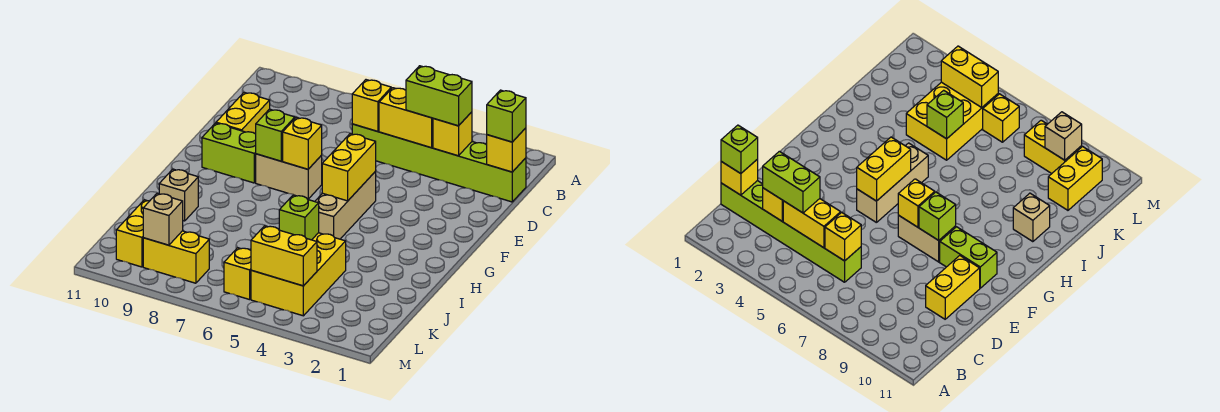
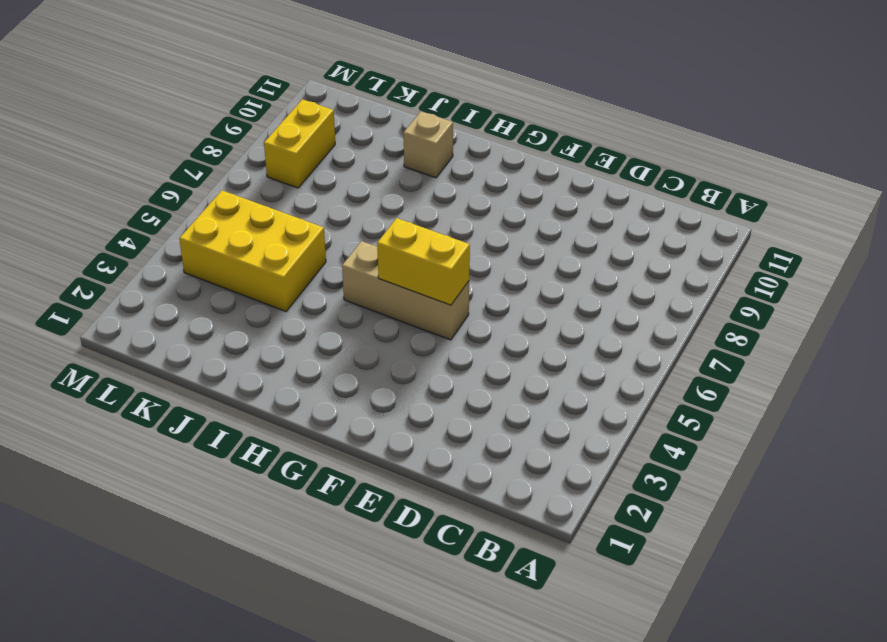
none -> lime 1x6 brick [352,124,526,202]
none -> yellow 1x2 brick [216,92,270,134]
none -> tan 1x2 brick [256,154,322,199]

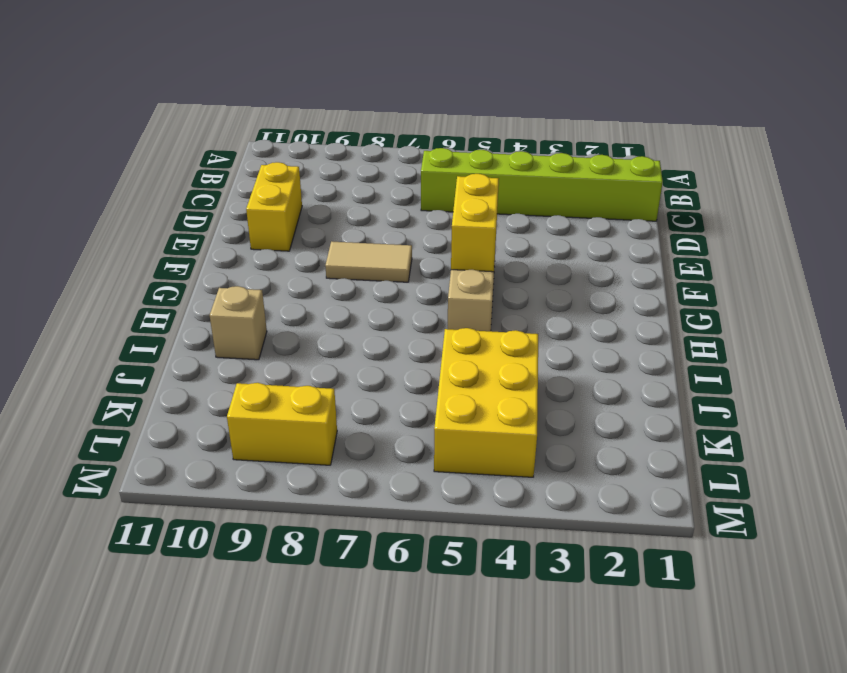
tan 1x2 tile [325,241,412,282] -> tan 1x2 brick [256,154,322,199]
none -> lime 1x2 brick [202,123,256,183]
none -> yellow 1x2 brick [116,200,149,267]
none -> yellow 1x1 brick [224,248,251,300]

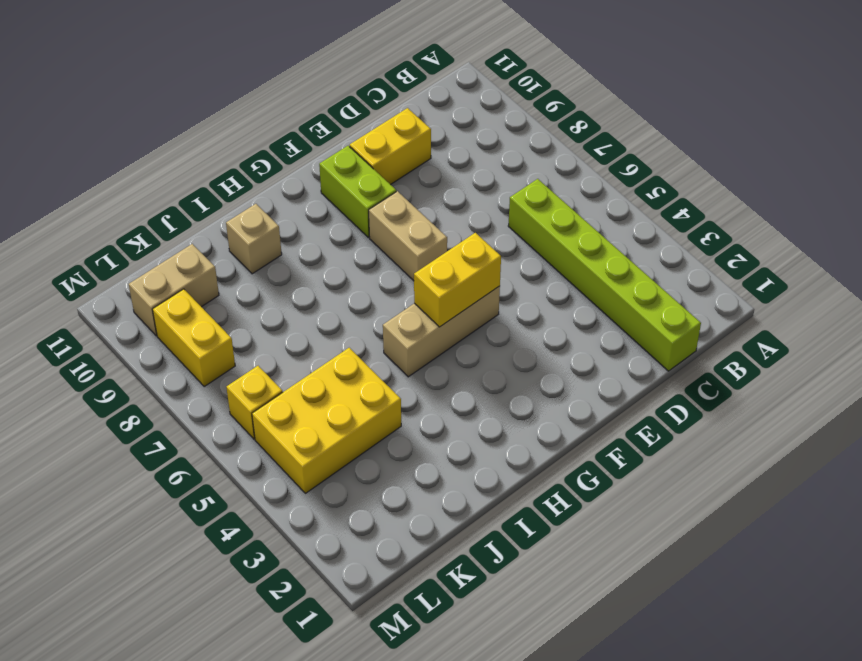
tan 1x2 brick [129,244,219,336] -> yellow 1x2 brick [116,200,149,267]
none -> yellow 1x1 brick [487,128,526,172]
none -> yellow 1x1 brick [433,112,472,156]
none -> yellow 1x2 brick [379,88,433,148]

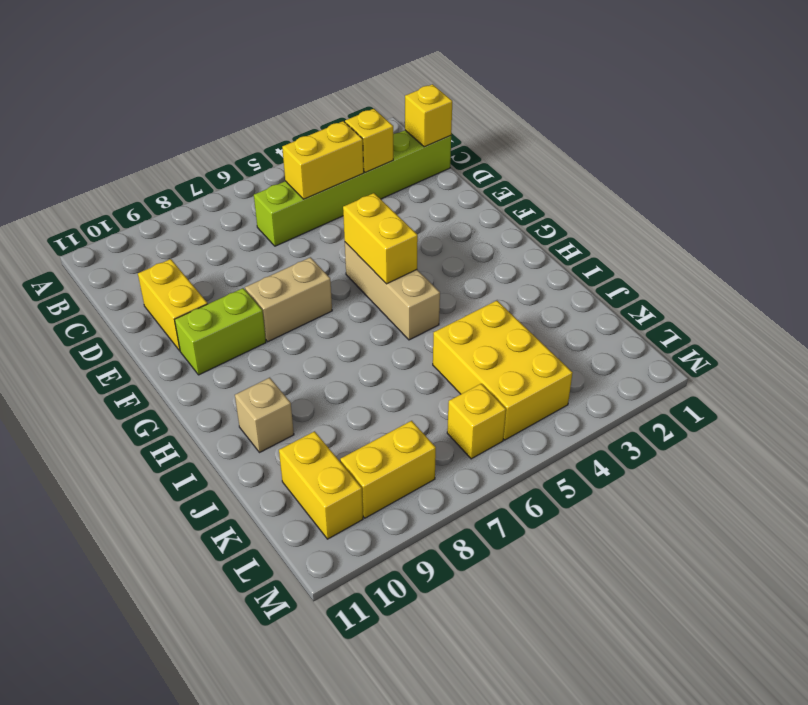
none -> yellow 1x1 brick [352,80,391,131]
none -> yellow 1x1 brick [283,117,322,169]
none -> lime 1x1 brick [256,109,295,161]

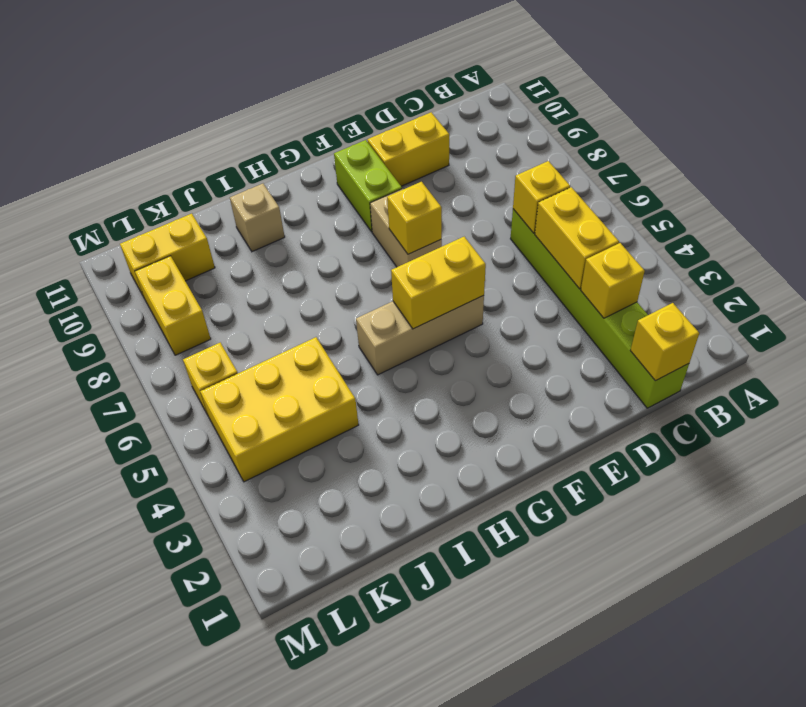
none -> lime 1x1 brick [256,109,295,161]
none -> lime 1x1 brick [279,195,319,240]
none -> yellow 1x2 brick [251,226,317,286]

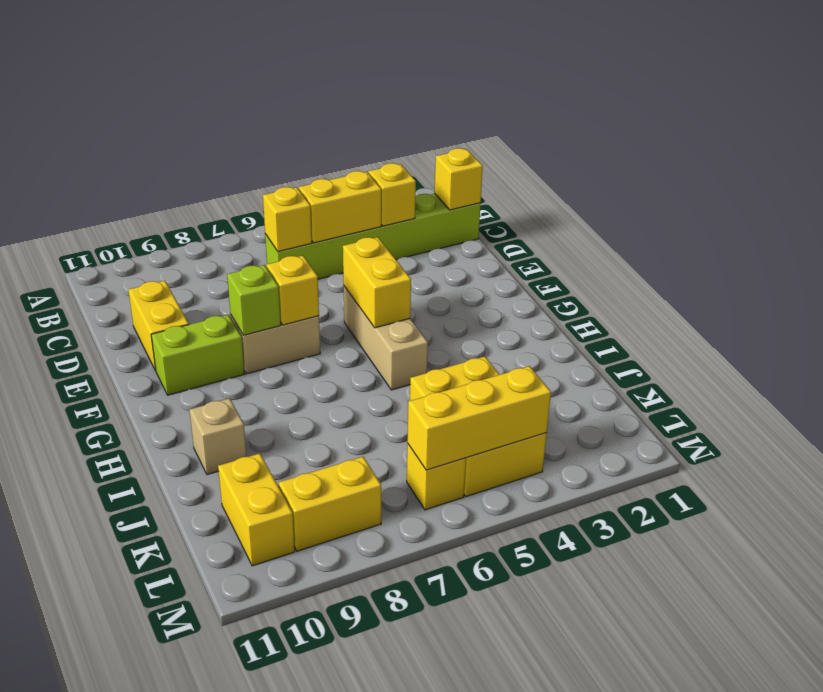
yellow 1x3 brick [407,366,551,470] -> yellow 1x2 brick [251,226,317,286]
none -> lime 1x1 brick [279,195,319,240]
none -> tan 1x1 brick [143,193,183,245]
none -> lime 1x1 brick [487,90,526,142]

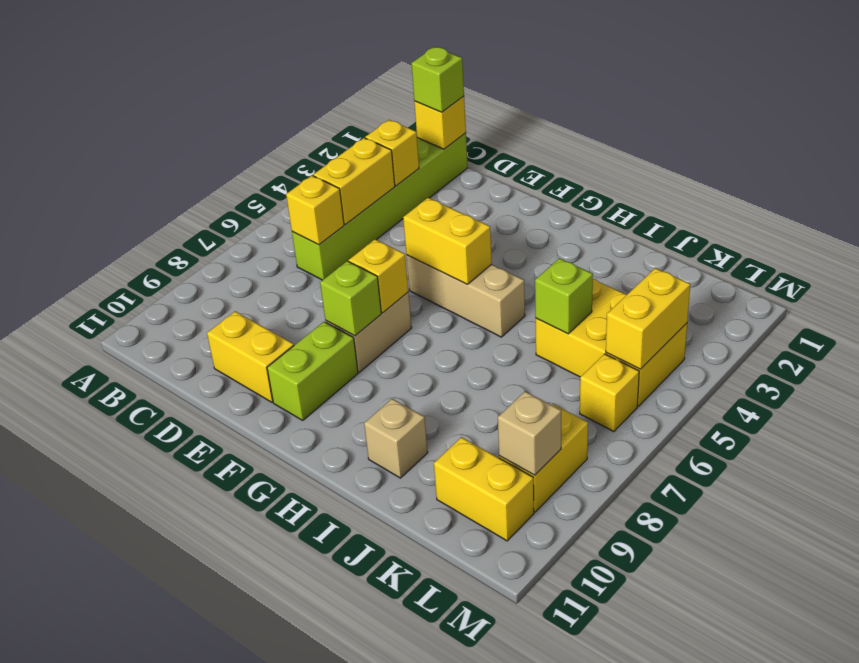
none -> lime 1x2 brick [406,66,472,126]

